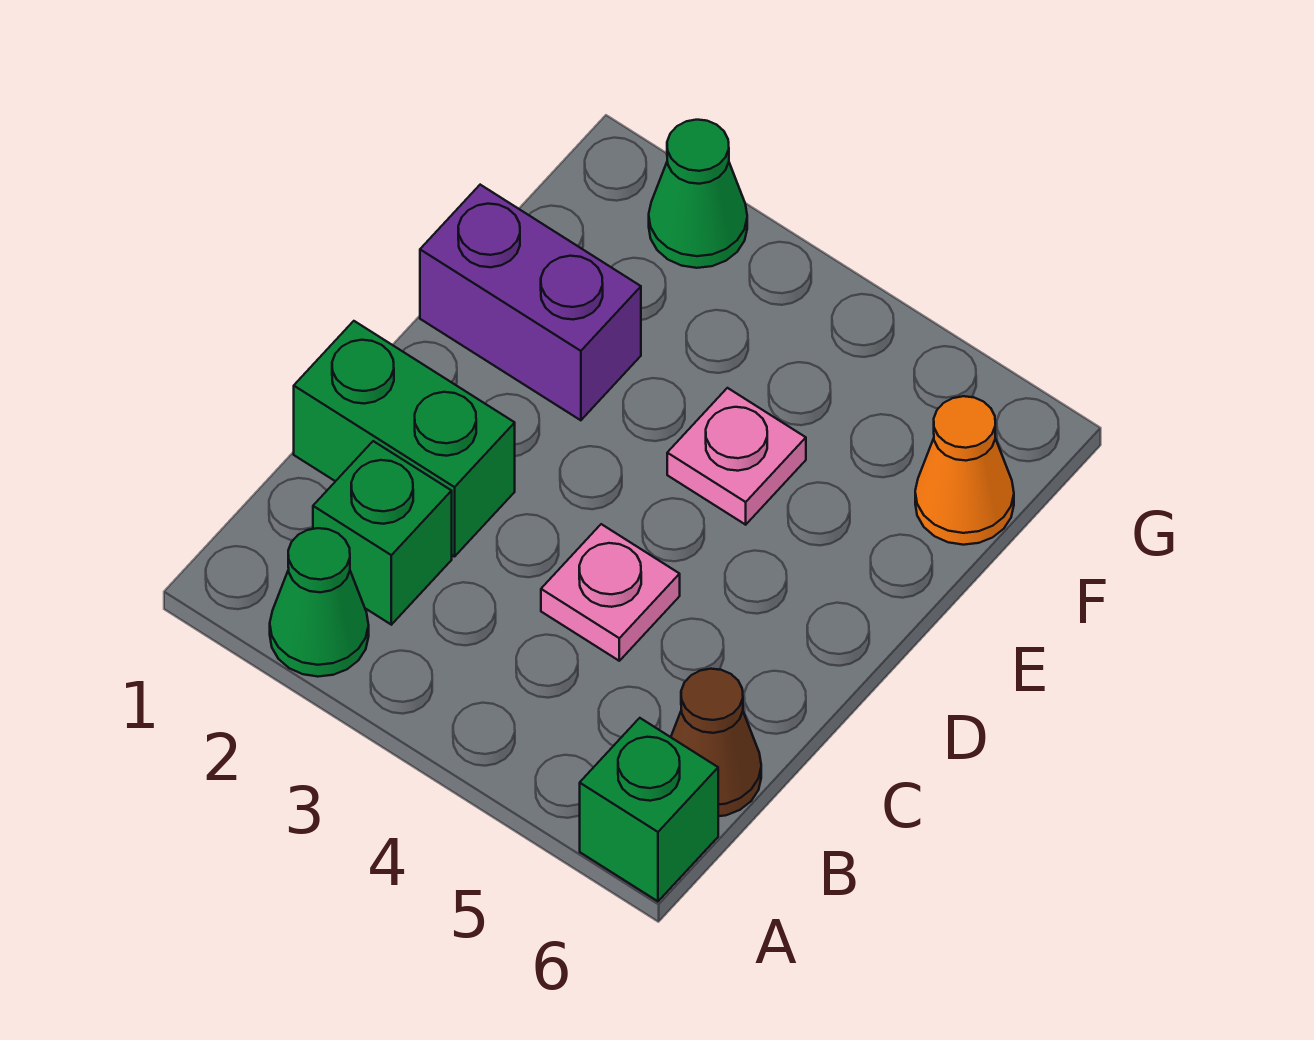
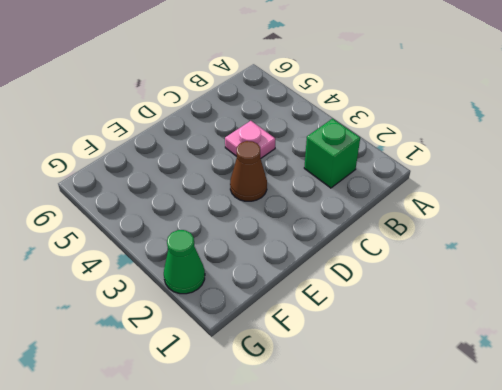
brown 1x1 cone [230,141,267,201] -> brown 1x1 cone moved to [671,669,761,816]
none -> green 1x1 cone [270,528,369,677]
none -> green 1x1 brick [580,718,718,901]

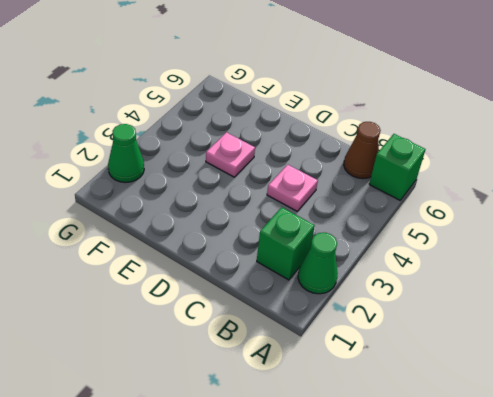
none -> green 1x2 brick [294,321,515,557]
none -> purple 1x2 brick [420,185,641,420]

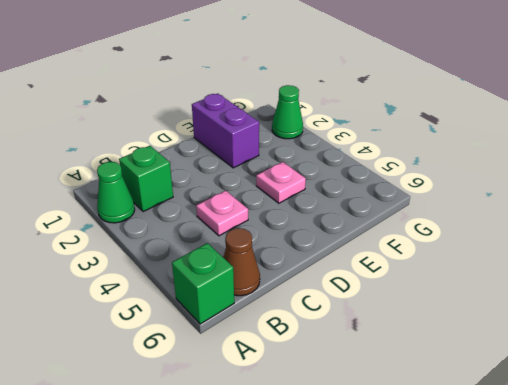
none -> green 1x2 brick [294,321,515,557]
none -> orange 1x1 cone [915,396,1014,545]

